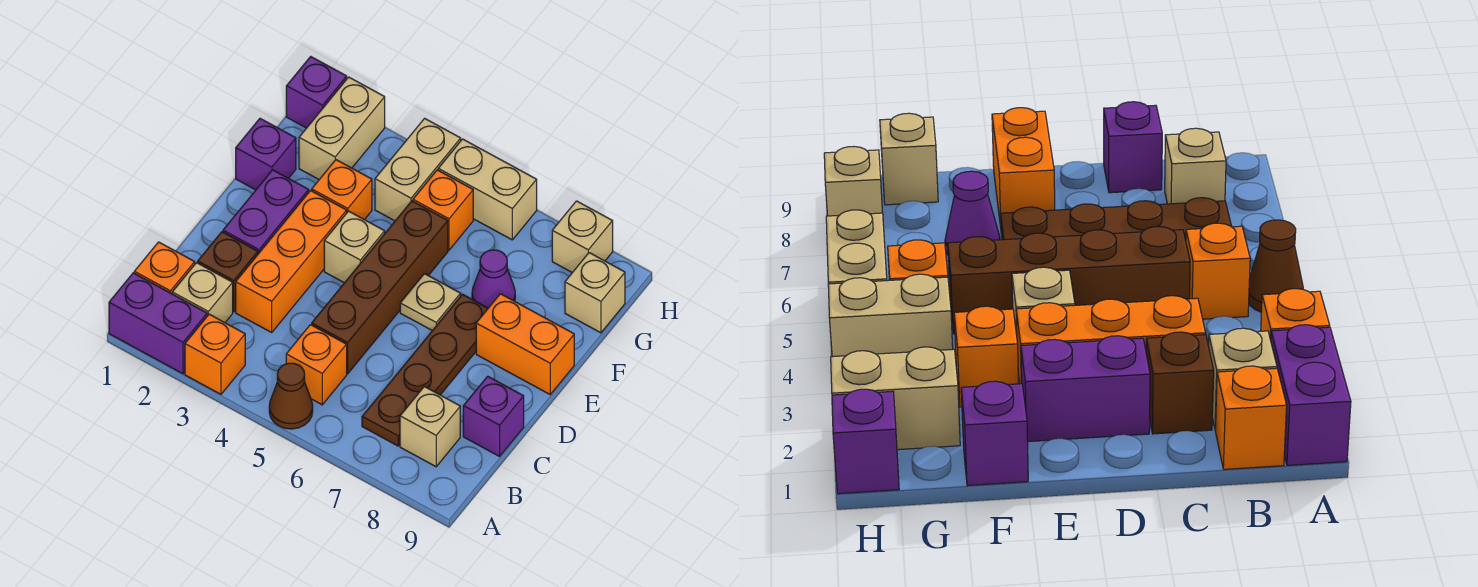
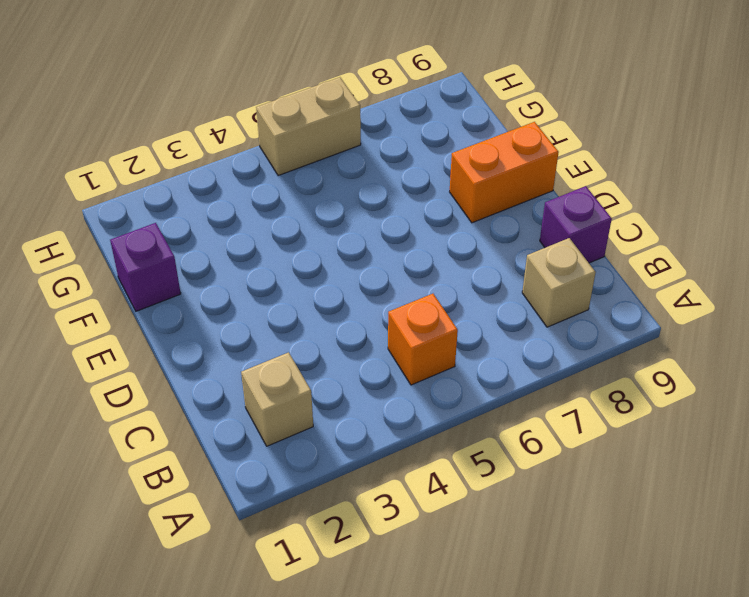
none -> purple 1x2 brick [109,273,207,374]
none -> orange 1x1 brick [185,314,245,394]
none -> brown 1x1 cone [269,363,313,429]

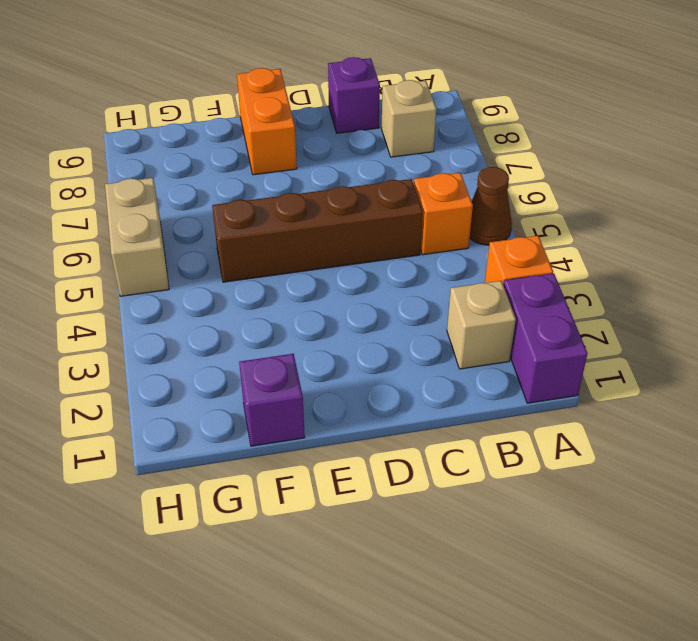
none -> orange 1x1 brick [134,242,195,294]
none -> brown 1x4 plate [362,294,488,446]
none -> brown 1x1 brick [198,232,258,312]

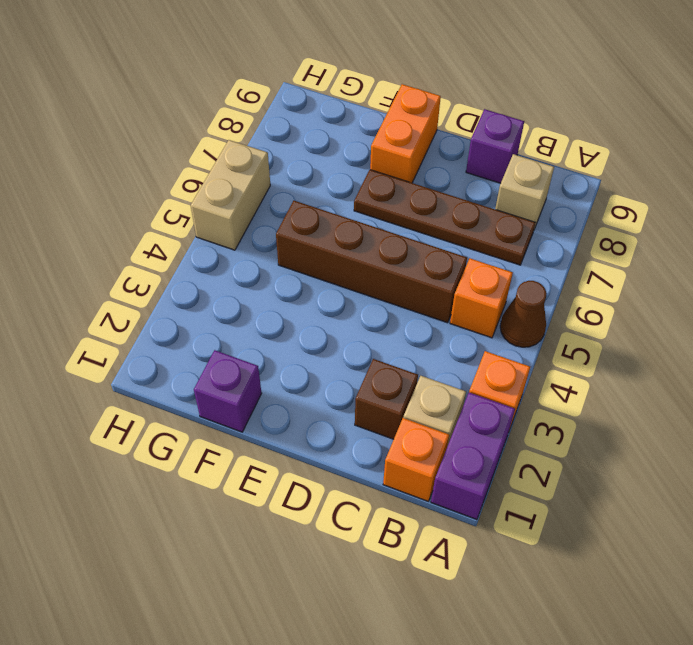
none -> orange 1x3 brick [236,191,347,332]
none -> purple 1x2 brick [223,170,309,254]
none -> tan 1x1 brick [324,211,385,283]

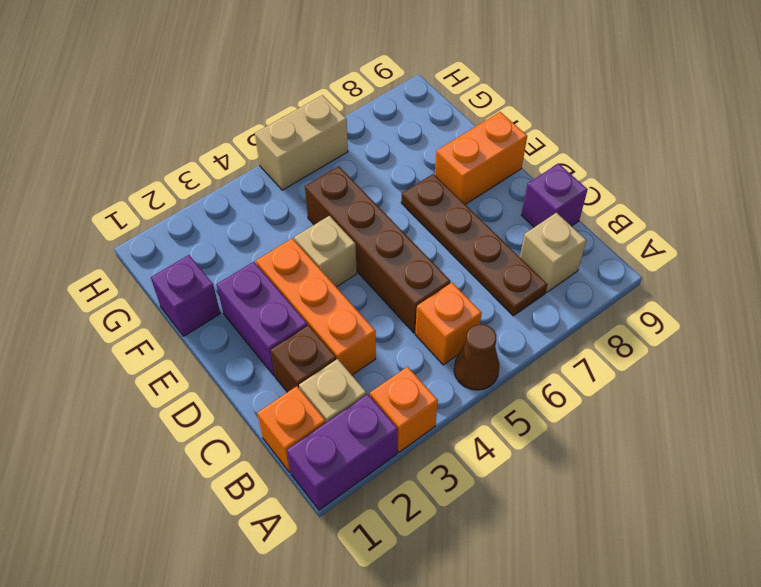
none -> tan 1x1 plate [400,274,461,331]
none -> orange 1x1 brick [312,160,372,220]
none -> purple 1x1 cone [472,250,515,308]

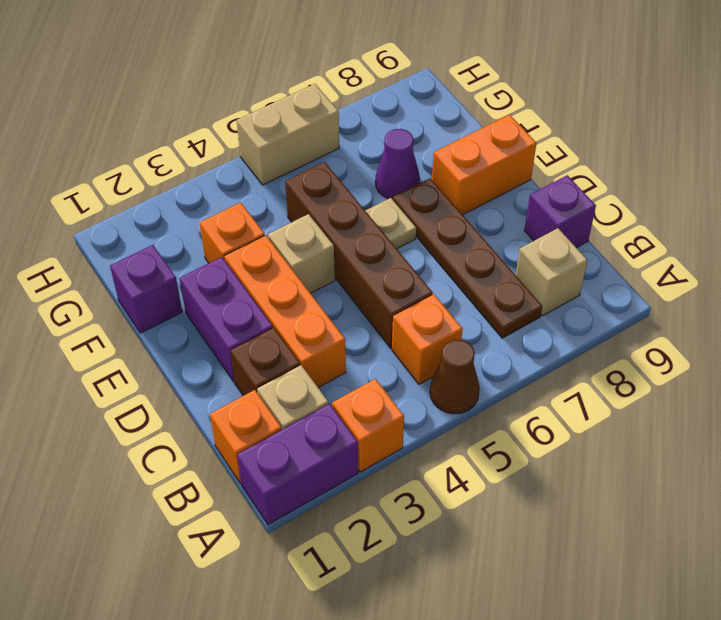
none -> tan 1x2 brick [299,77,385,179]
none -> tan 1x2 brick [375,118,461,221]
none -> orange 1x1 brick [413,170,473,250]

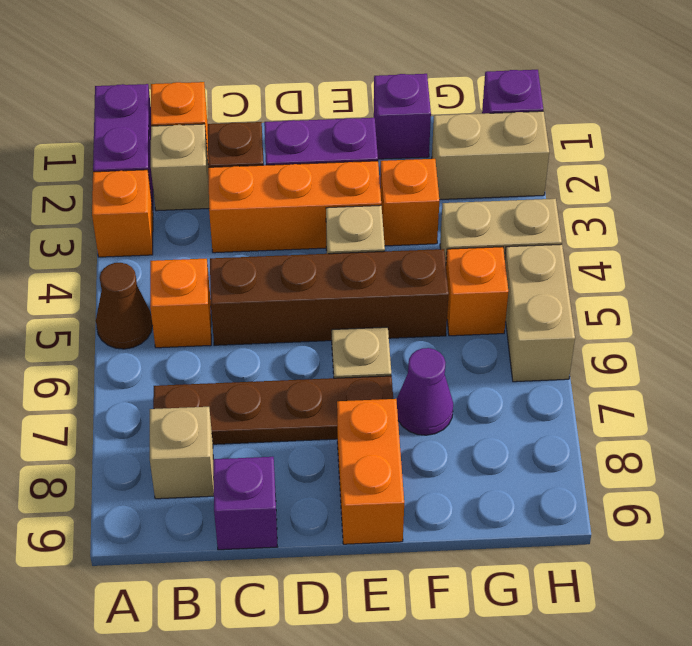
none -> tan 1x1 brick [565,253,625,333]
none -> tan 1x1 brick [552,201,613,273]

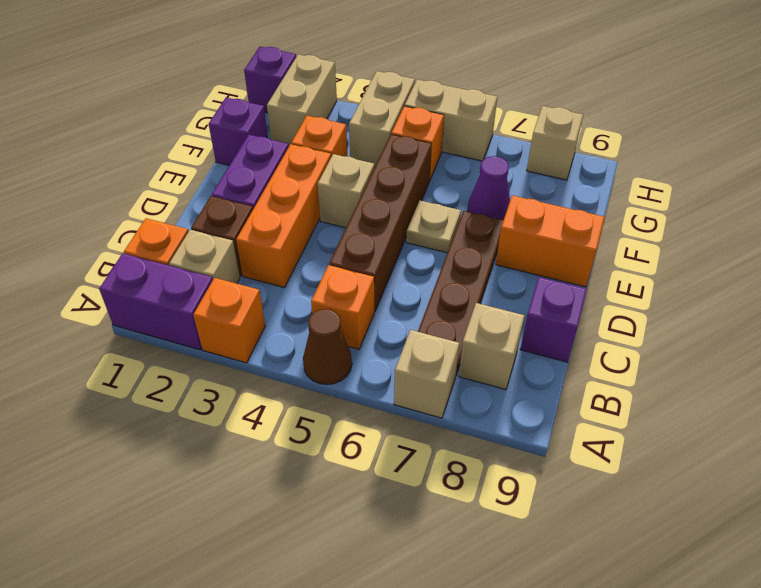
tan 1x1 brick [394,330,459,418] -> tan 1x1 brick moved to [565,253,625,333]

